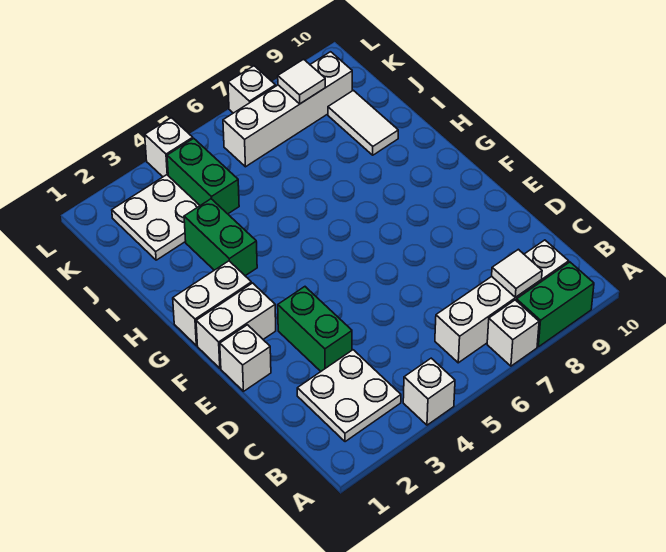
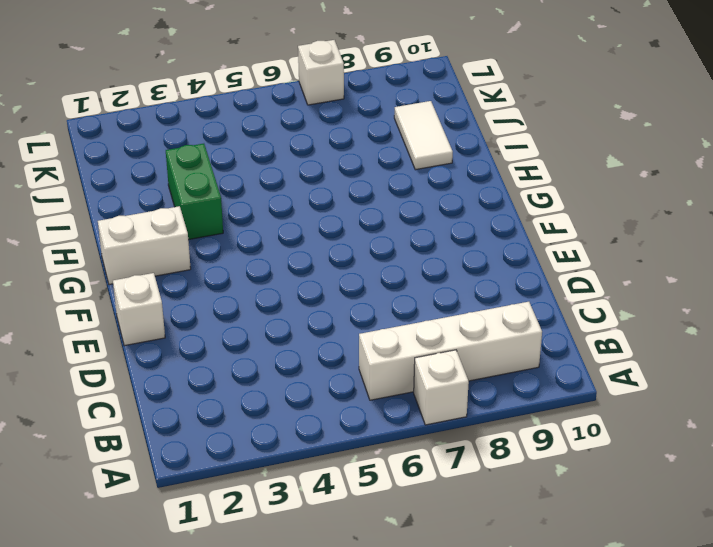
none -> white 1x1 brick [403,358,455,425]
none -> green 1x2 brick [516,262,594,347]
none -> white 2x2 plate [297,350,401,442]

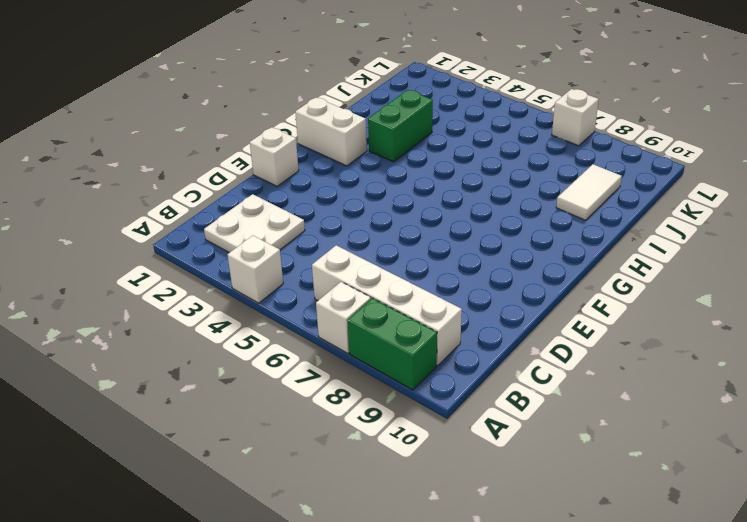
none -> green 1x2 brick [278,287,352,371]
none -> white 1x2 brick [196,283,276,368]
none -> white 2x2 plate [112,175,200,260]

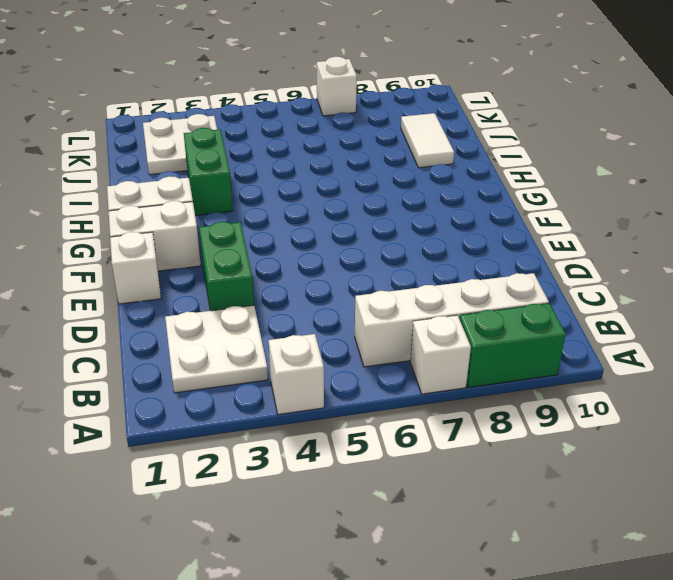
none -> green 1x2 brick [167,138,239,214]
none -> white 1x4 brick [223,52,352,167]
none -> white 1x1 brick [145,118,193,177]

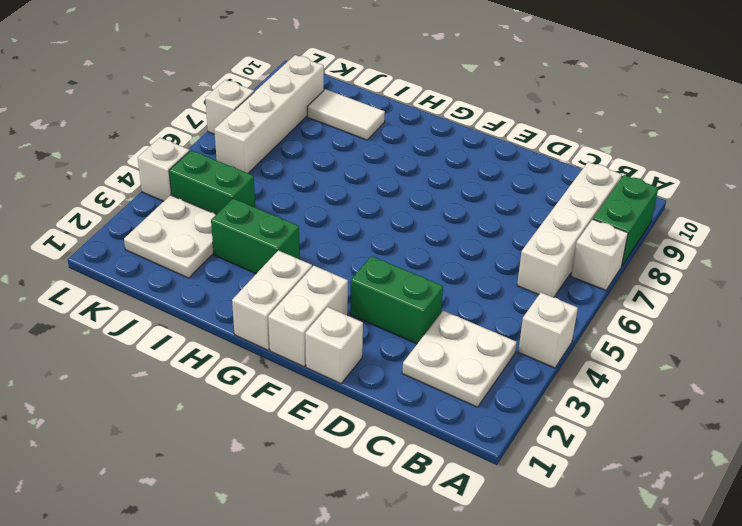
none -> white 1x1 tile [492,249,542,297]
none -> white 1x1 tile [278,59,325,104]

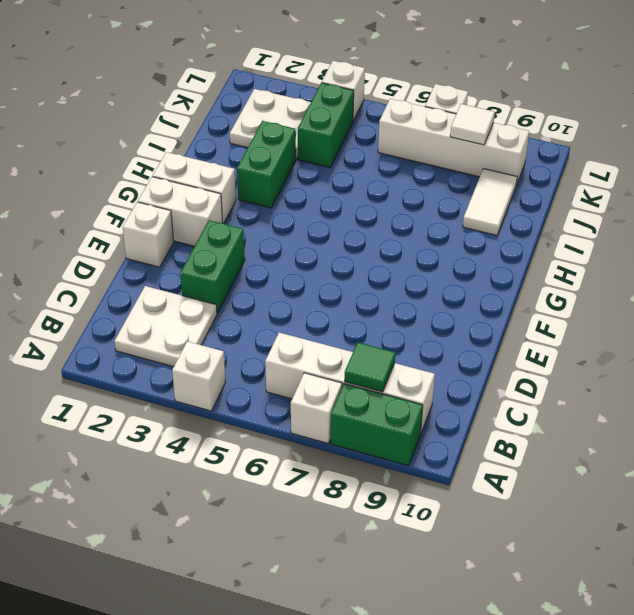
green 1x1 tile [345,342,395,392] -> white 1x1 tile [492,249,542,297]

